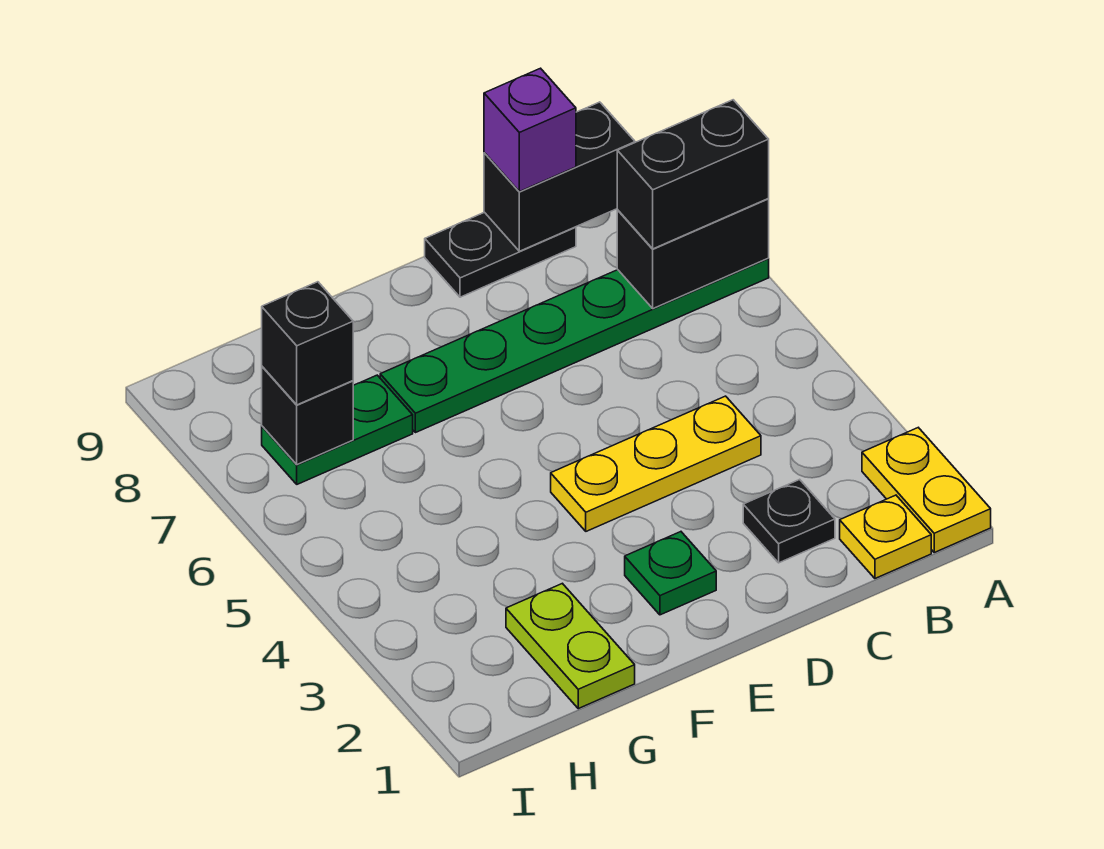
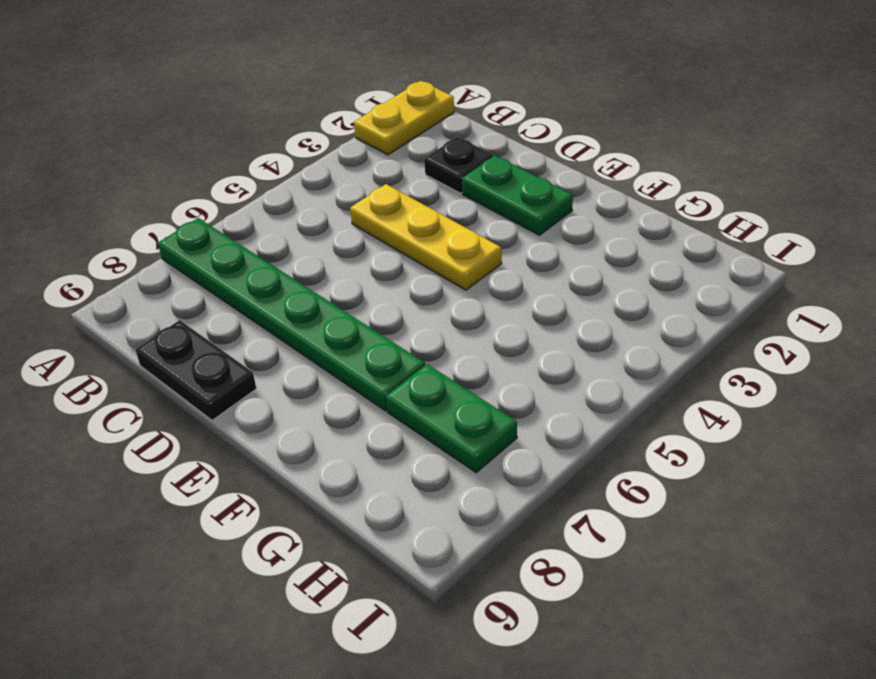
green 1x2 plate [462,156,573,235] -> green 1x1 plate [625,532,716,615]
none -> yellow 1x1 plate [840,495,931,578]
none -> lime 1x2 plate [506,583,635,709]
none -> black 1x2 brick [617,199,769,309]

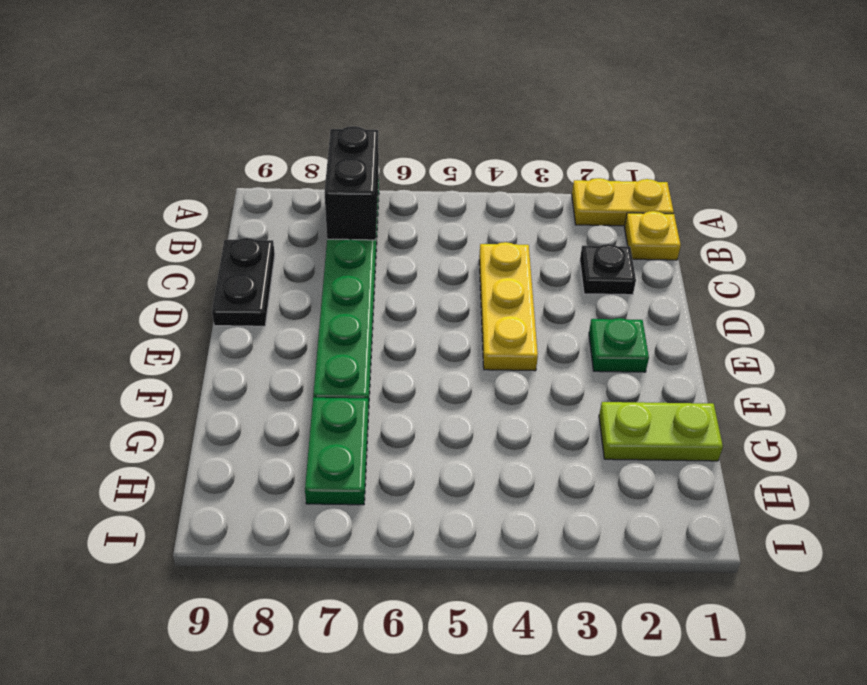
none -> black 1x2 brick [484,102,635,251]
none -> black 1x1 brick [262,367,353,465]
none -> black 1x2 brick [617,100,769,249]

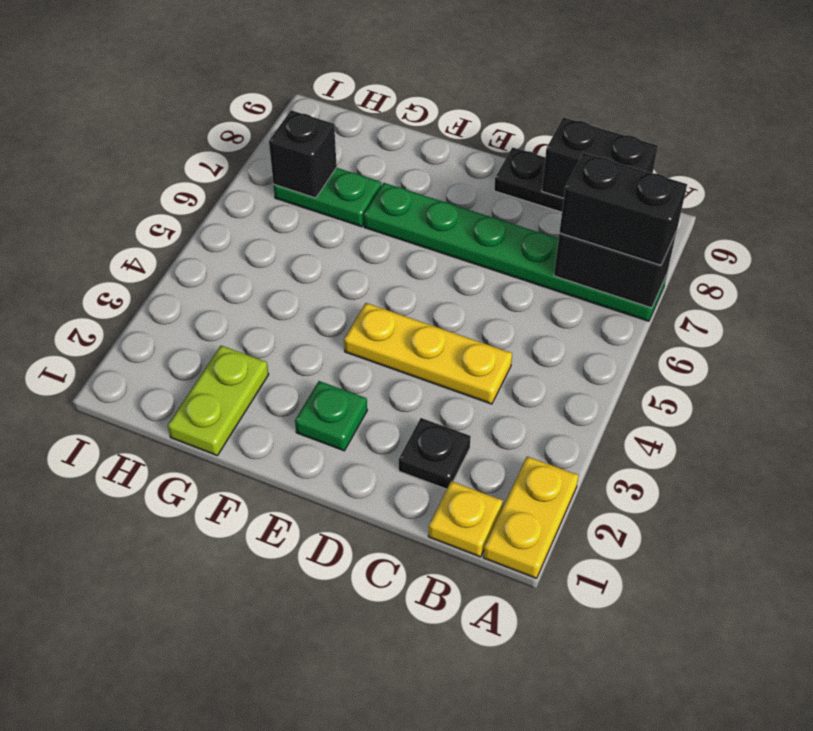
none -> purple 1x1 brick [484,68,576,192]
none -> black 1x1 brick [262,282,353,405]

